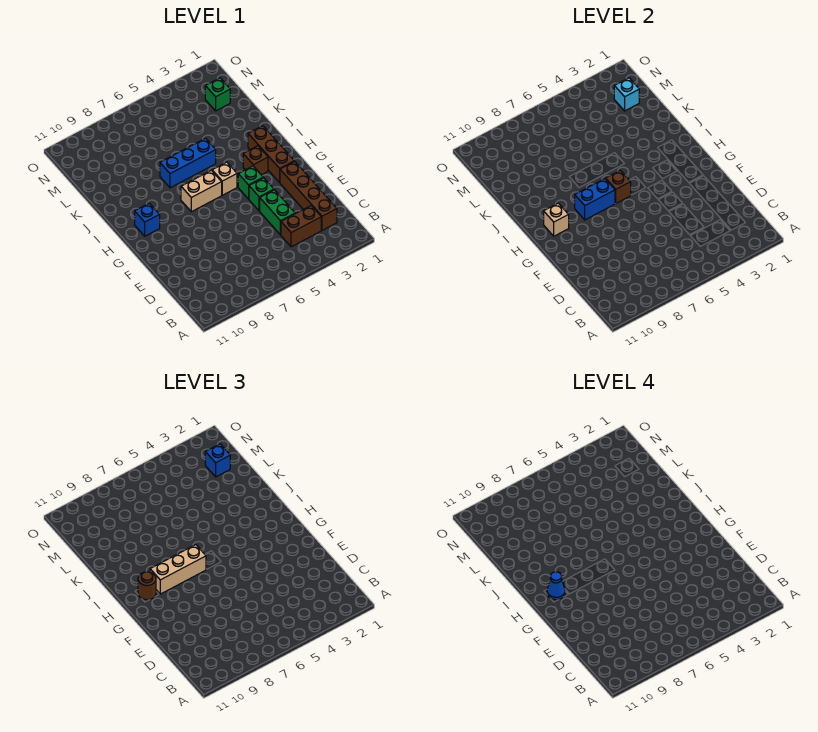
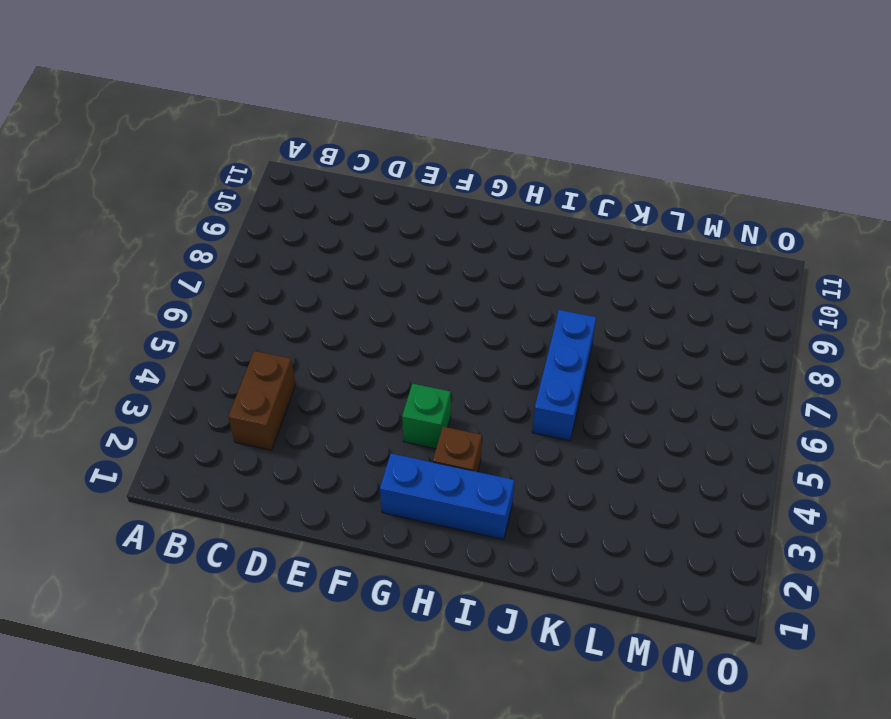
blue 1x3 brick [380,454,515,539] -> brown 1x3 brick [248,126,294,182]
none -> brown 1x4 brick [280,161,337,230]
none -> green 1x2 brick [260,190,295,235]
none -> green 1x1 brick [249,178,274,211]

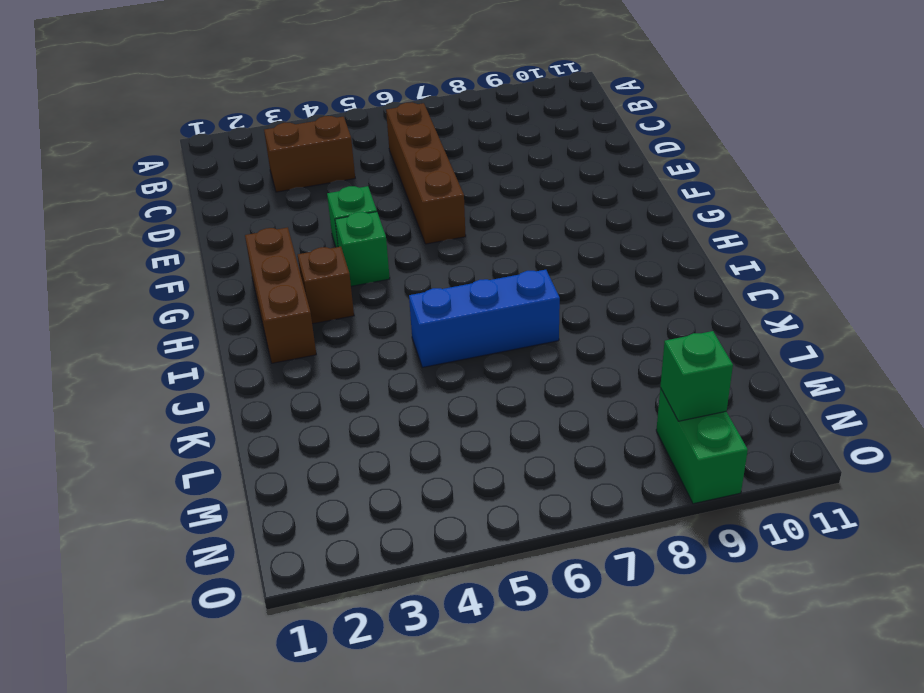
brown 1x4 brick [386,102,466,244] -> brown 1x4 brick moved to [280,161,337,230]
green 1x2 brick [656,388,748,504] -> green 1x2 brick moved to [260,190,295,235]
green 1x1 brick [660,331,733,421] -> green 1x1 brick moved to [205,78,230,111]
none -> tan 1x1 brick [212,162,237,195]
none -> tan 1x2 brick [181,170,222,212]
none -> blue 1x1 brick [135,203,160,236]

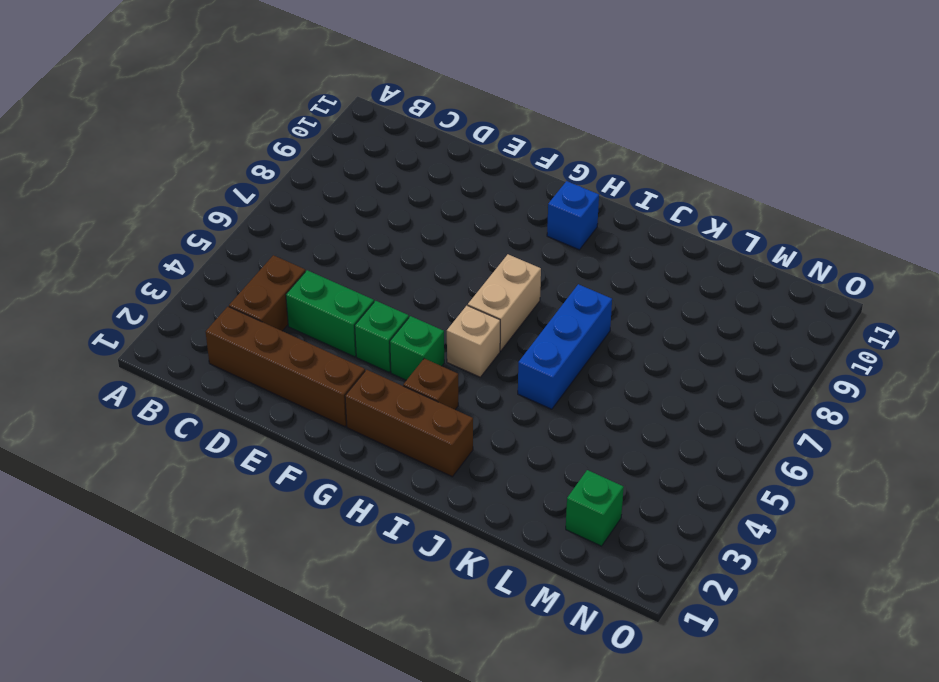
none -> brown 1x1 brick [606,170,631,203]
none -> blue 1x2 brick [575,179,615,220]
none -> tan 1x1 brick [544,203,569,236]

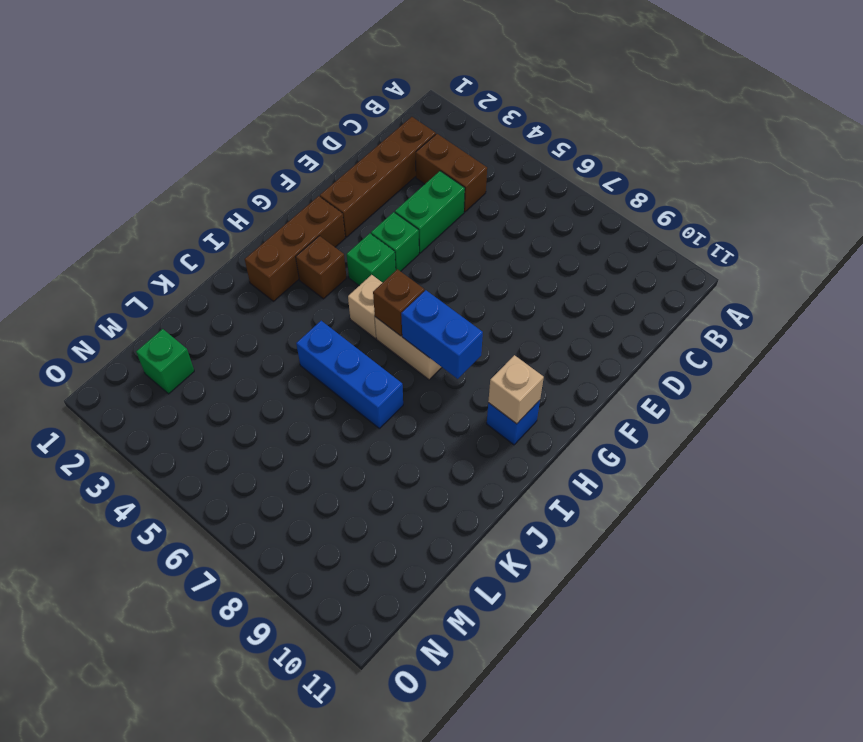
none -> cyan 1x1 brick [614,78,639,111]
none -> tan 1x3 brick [150,545,206,594]
none -> brown 1x1 round brick [138,572,156,600]

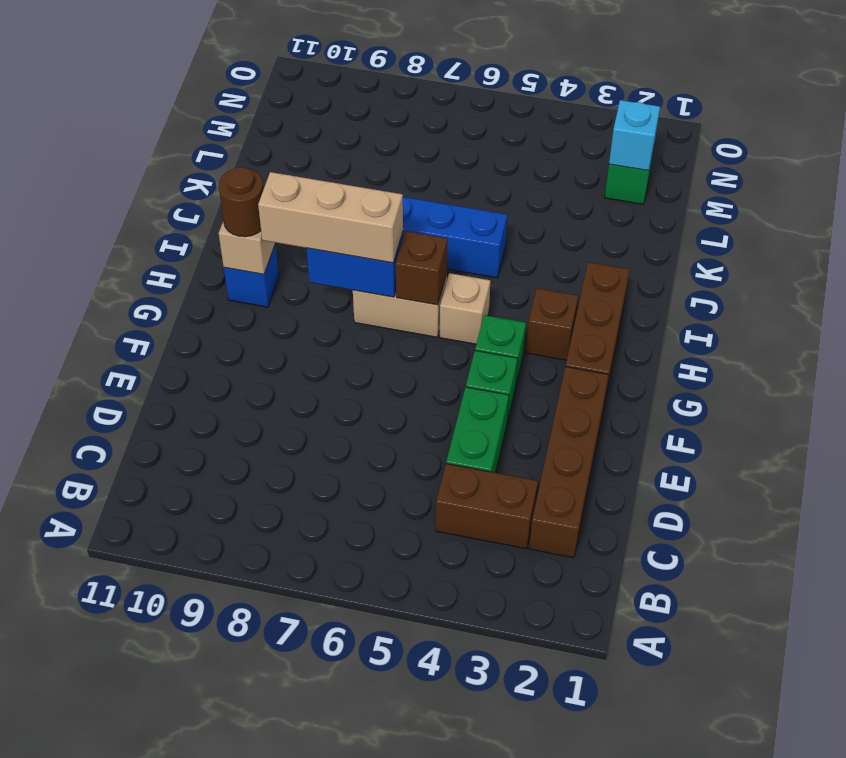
none -> blue 1x1 brick [205,444,230,477]
none -> blue 1x1 cone [547,572,565,600]

